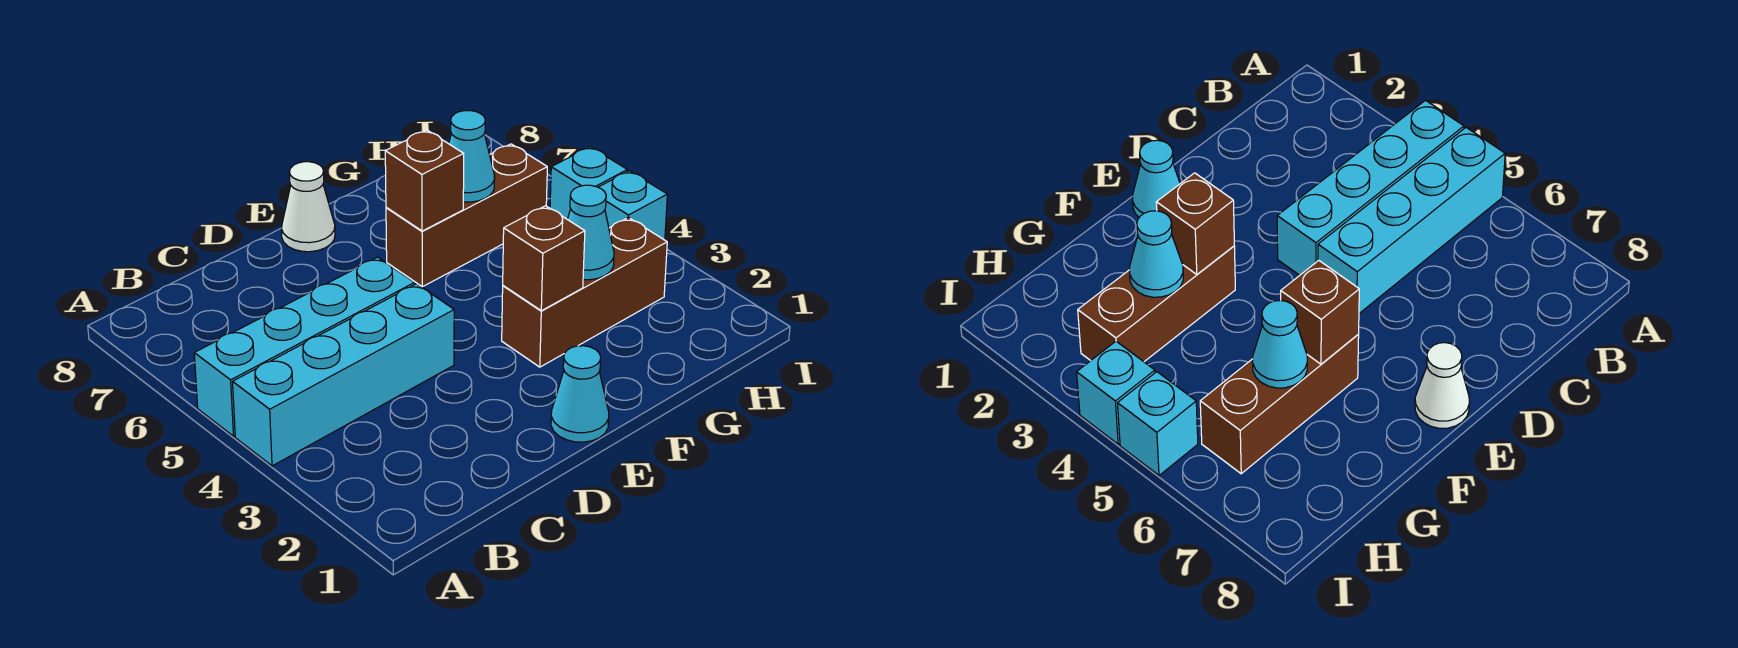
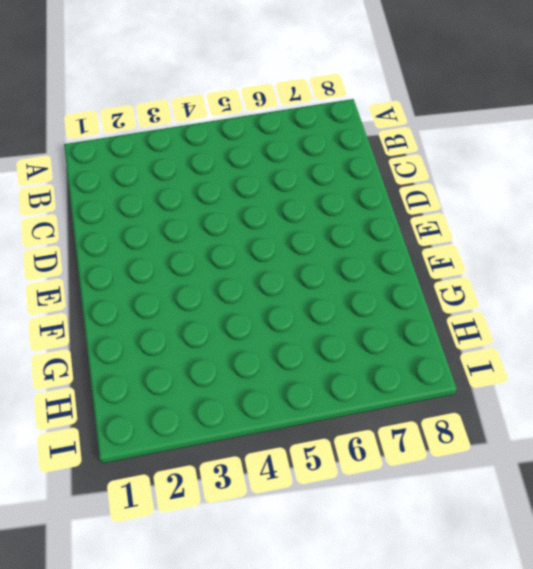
none -> cyan 1x4 brick [233,284,454,466]
none -> cyan 1x4 brick [194,257,415,436]
none -> cyan 1x1 cone [551,346,609,442]

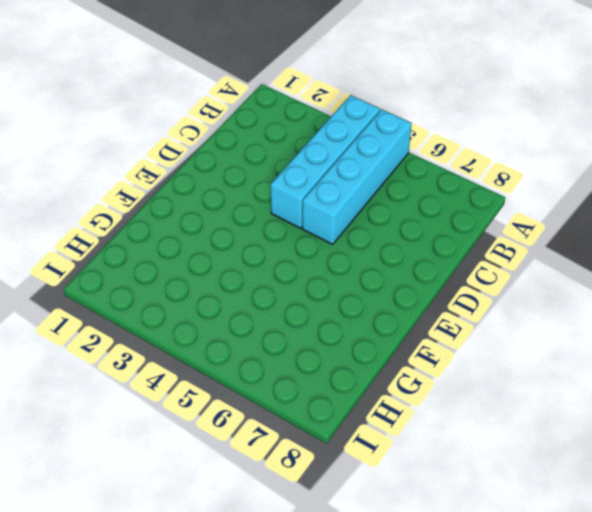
none -> cyan 1x1 cone [551,346,609,442]
none -> white 1x1 cone [281,162,335,252]
none -> brown 1x3 brick [502,217,667,367]

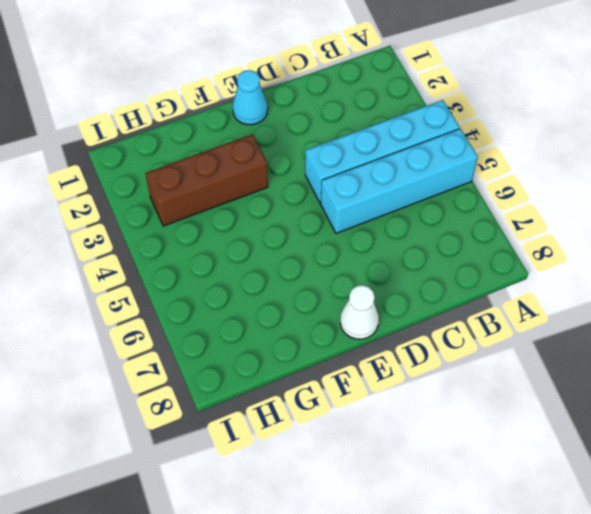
none -> brown 1x3 brick [386,144,547,287]
none -> cyan 1x1 brick [598,171,667,240]
none -> cyan 1x1 brick [550,147,627,219]

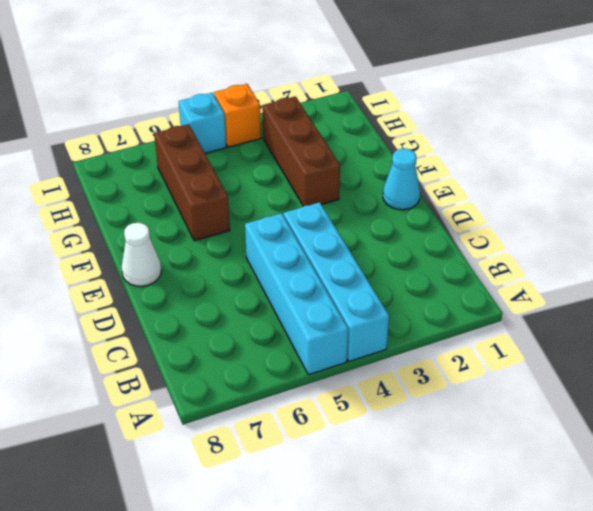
orange 1x1 brick [214,84,261,147] -> cyan 1x1 brick [598,171,667,240]
none -> brown 1x1 brick [503,206,585,311]
none -> brown 1x1 brick [385,130,464,231]
none -> cyan 1x1 cone [567,185,614,280]

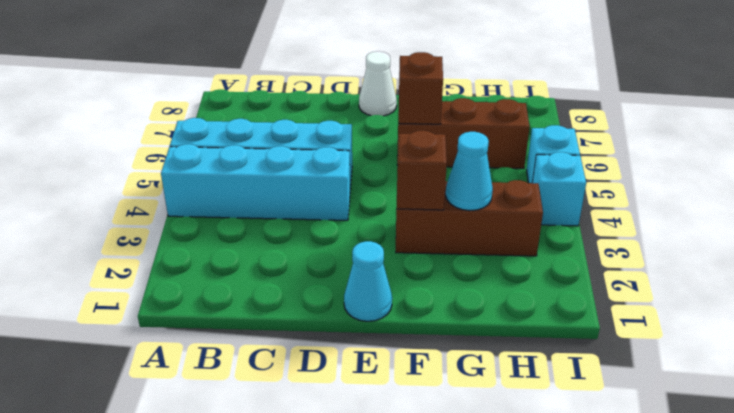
none -> cyan 1x1 cone [449,111,495,202]

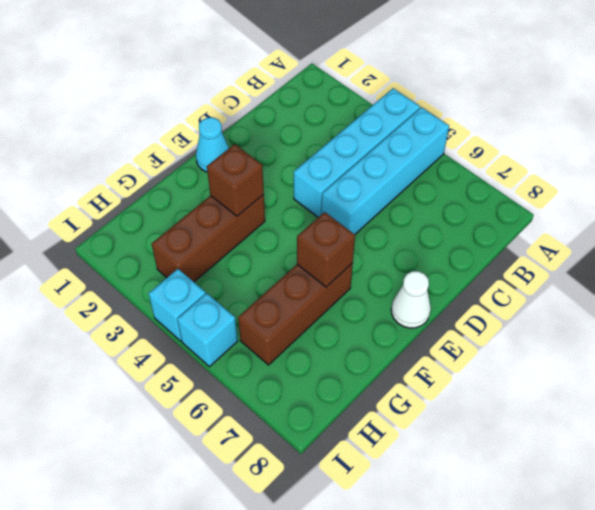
none -> cyan 1x1 cone [567,185,614,280]
none -> cyan 1x1 cone [449,111,495,202]

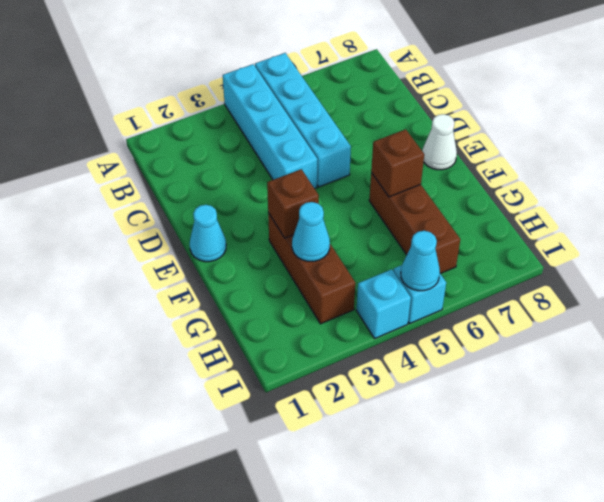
cyan 1x1 cone [401,231,440,291] -> cyan 1x1 cone moved to [449,111,495,202]

